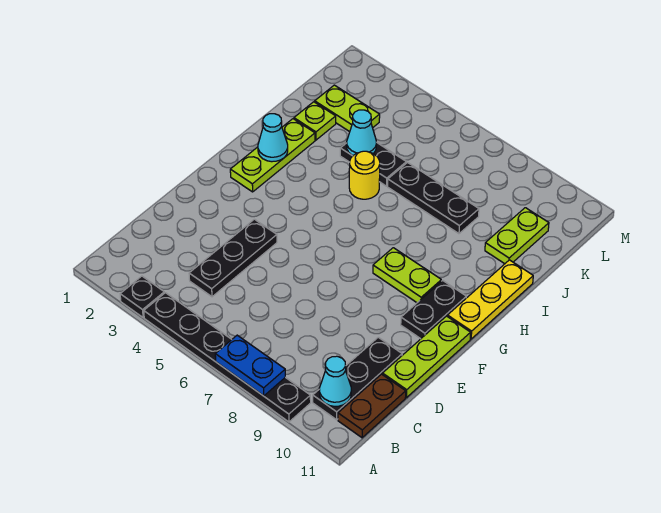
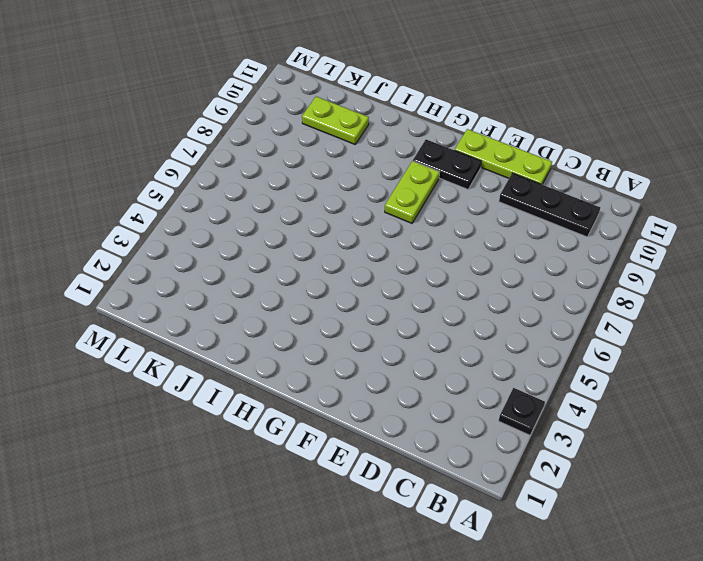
none -> black 1x6 plate [144,293,311,422]
none -> brown 1x2 plate [338,374,406,438]
none -> black 1x3 plate [189,219,277,297]

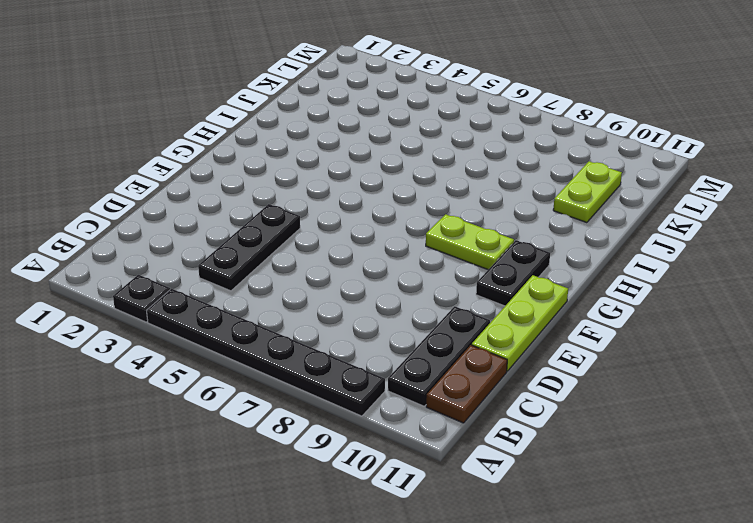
none -> lime 1x3 plate [230,119,315,192]
none -> yellow 1x3 plate [447,260,533,339]
none -> yellow 1x1 round brick [349,151,380,199]

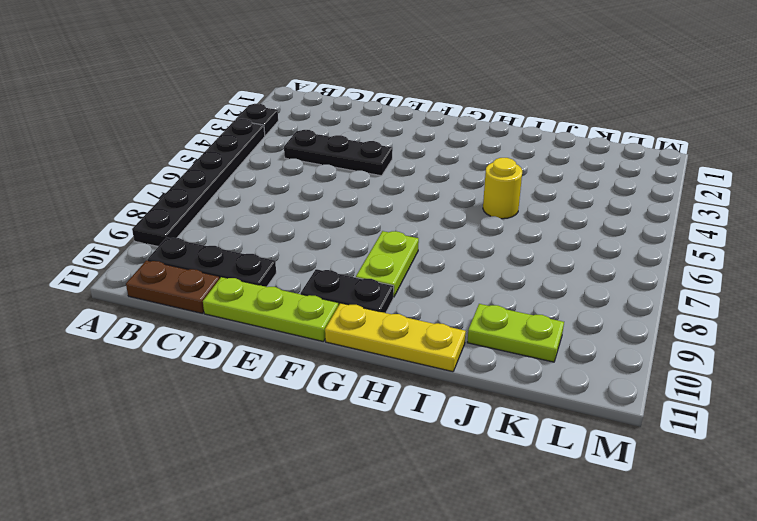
none -> lime 1x3 plate [230,119,315,192]
none -> lime 1x1 plate [294,102,336,140]
none -> black 1x2 plate [340,142,406,186]

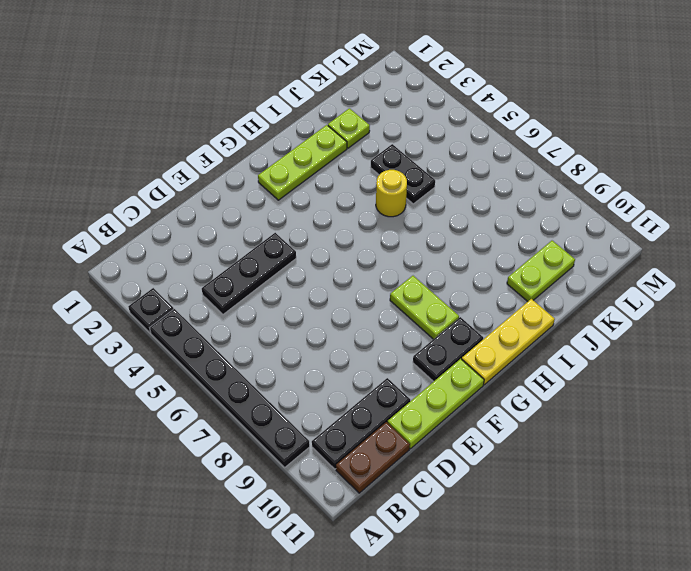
none -> black 1x3 plate [388,163,479,234]
none -> lime 1x2 plate [315,85,380,132]
none -> blue 1x2 plate [215,335,285,396]

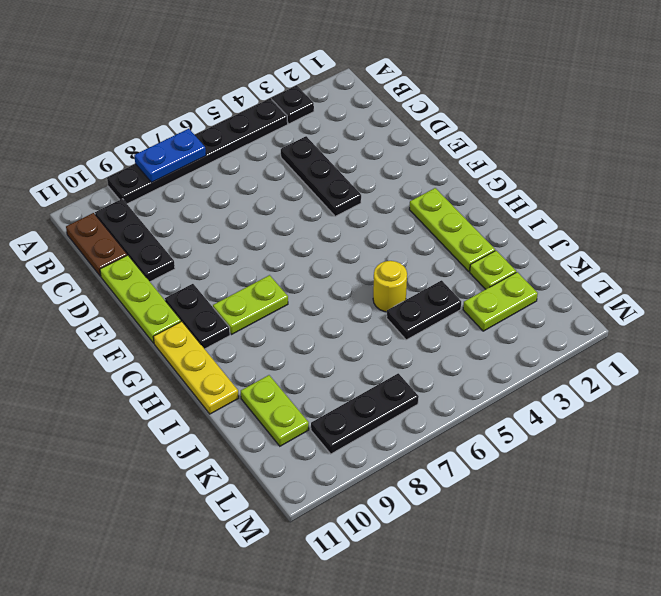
black 1x3 plate [311,373,419,454] -> black 1x3 plate moved to [388,163,479,234]
none -> cyan 1x1 cone [319,356,351,406]
none -> cyan 1x1 cone [258,114,288,162]
none -> cyan 1x1 cone [347,110,376,155]

